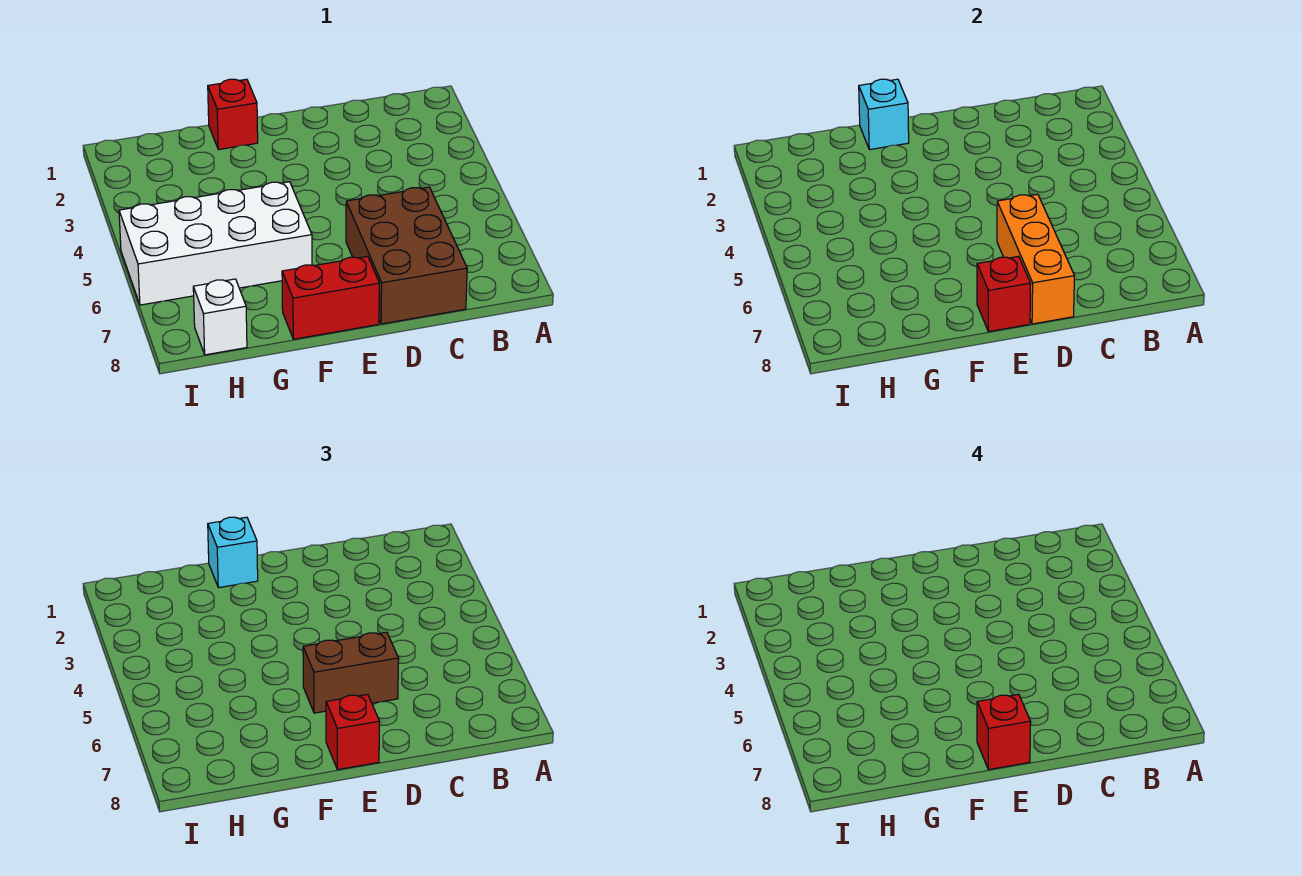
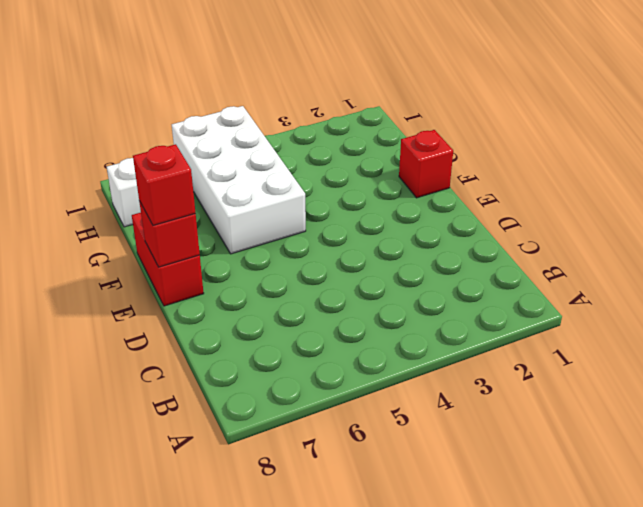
none -> brown 2x3 brick [346,187,467,324]
none -> orange 1x3 brick [997,194,1074,324]
none -> cyan 1x1 brick [859,79,909,150]

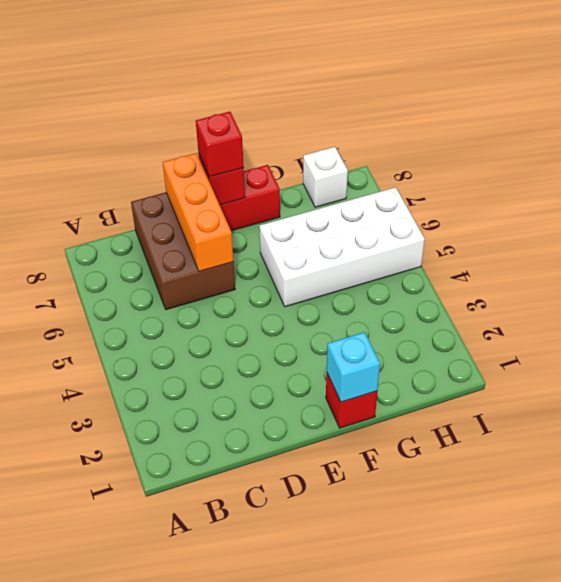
none -> brown 1x2 brick [303,632,399,713]
none -> cyan 1x1 brick [208,517,258,588]
none -> red 1x1 brick [977,694,1031,770]

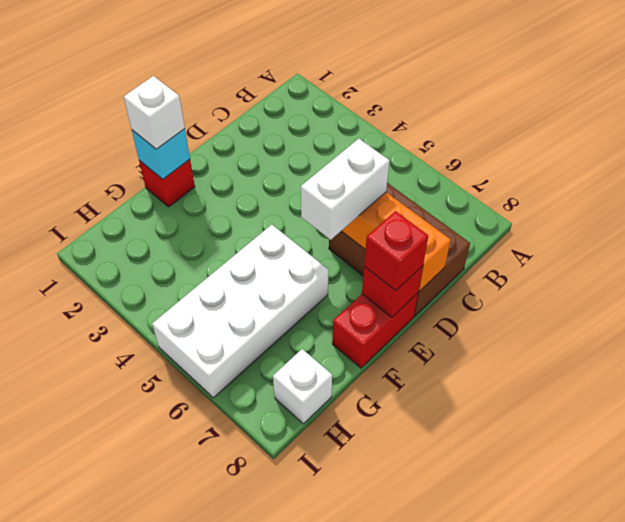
white 1x2 brick [301,139,389,240] -> brown 1x2 brick [303,632,399,713]
white 1x1 brick [124,76,185,149] -> cyan 1x1 brick [208,517,258,588]
none -> red 1x1 brick [977,694,1031,770]

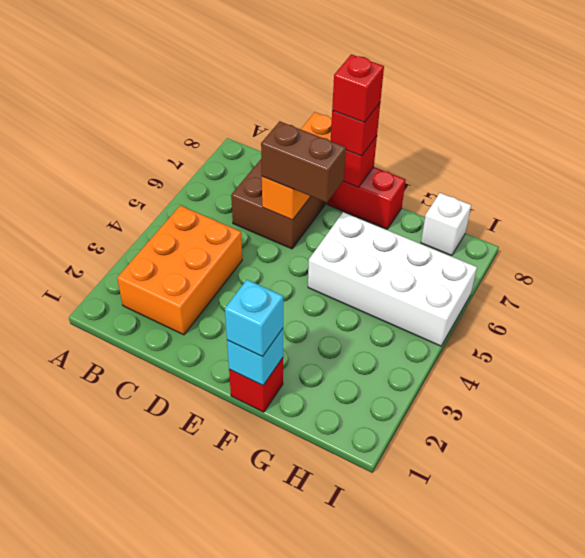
orange 2x3 brick [117,206,242,335] -> none

